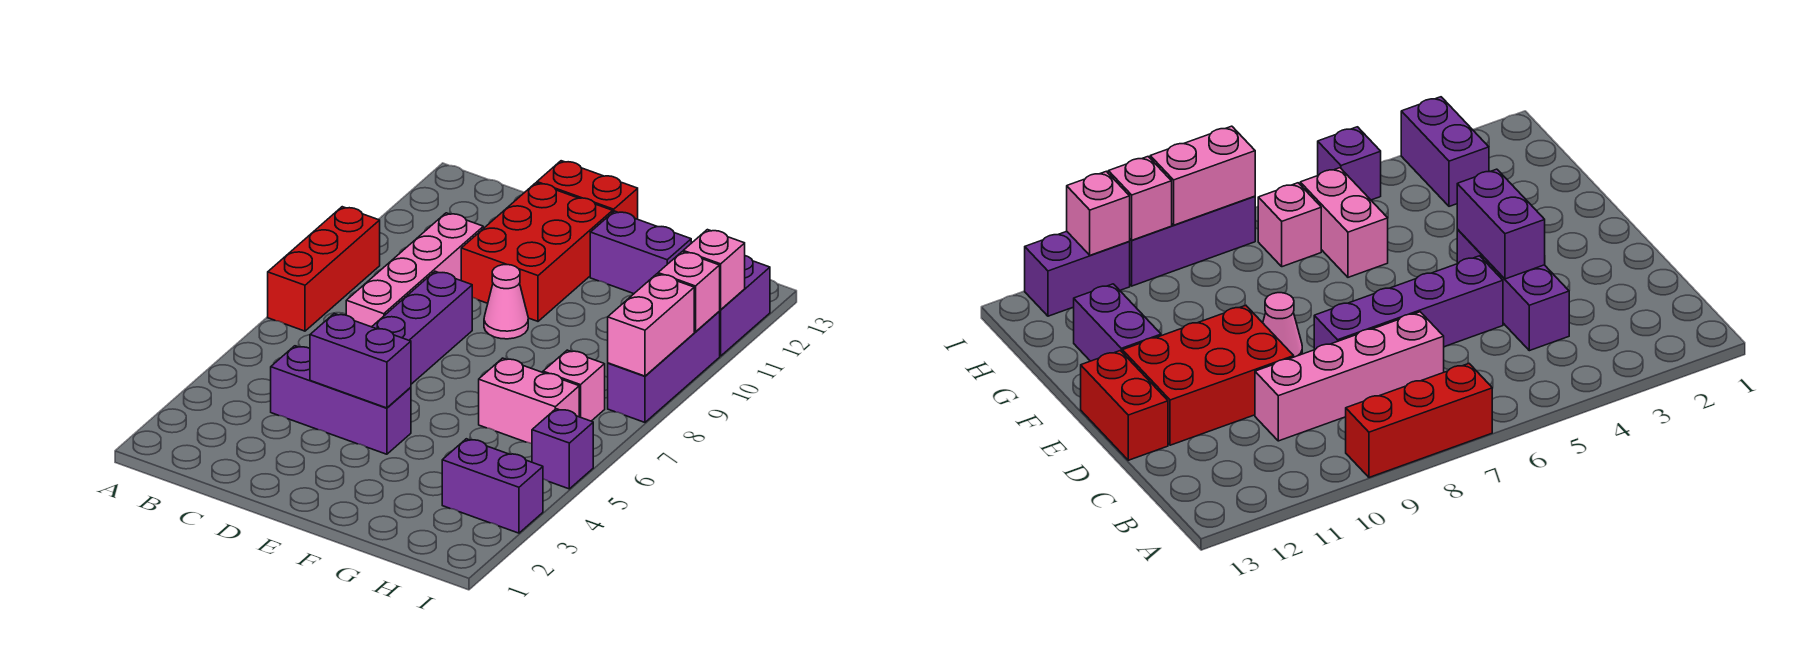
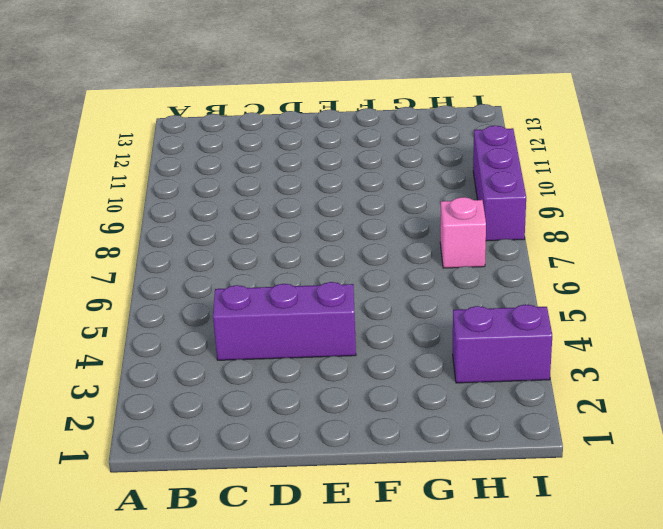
none -> red 1x3 brick [268,207,380,331]
none -> pink 1x4 brick [346,213,483,327]
none -> purple 1x4 brick [372,271,472,384]

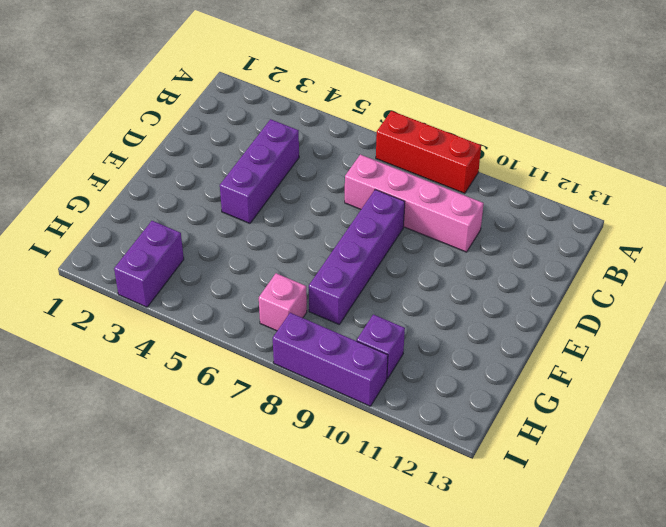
purple 1x4 brick [309,190,405,324] -> purple 1x4 brick turned to [372,271,472,384]
purple 1x1 brick [357,315,405,379] -> purple 1x1 brick moved to [532,409,593,489]
none -> red 2x3 brick [461,183,613,321]
none -> red 1x2 brick [537,161,638,219]
none -> pink 1x1 cone [484,265,528,339]

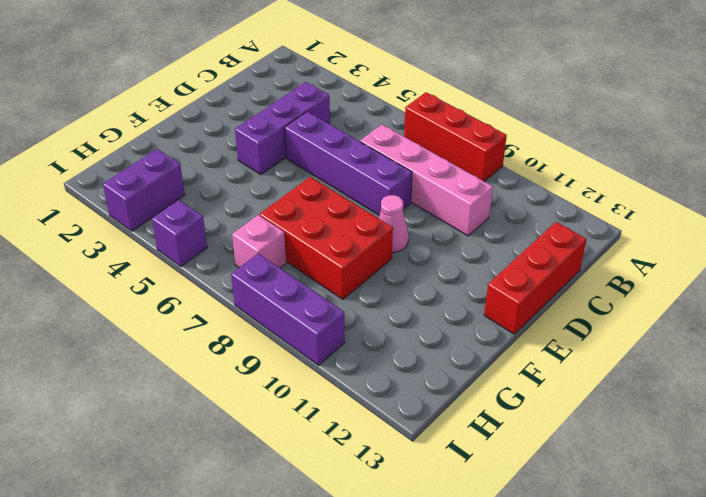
red 1x3 brick [484,222,587,334] -> red 1x2 brick [537,161,638,219]
red 2x3 brick [260,177,393,299] -> red 2x3 brick moved to [461,183,613,321]
none -> purple 1x2 brick [590,211,691,294]
none -> pink 1x2 brick [479,358,579,444]
none -> purple 1x2 brick [719,256,770,356]

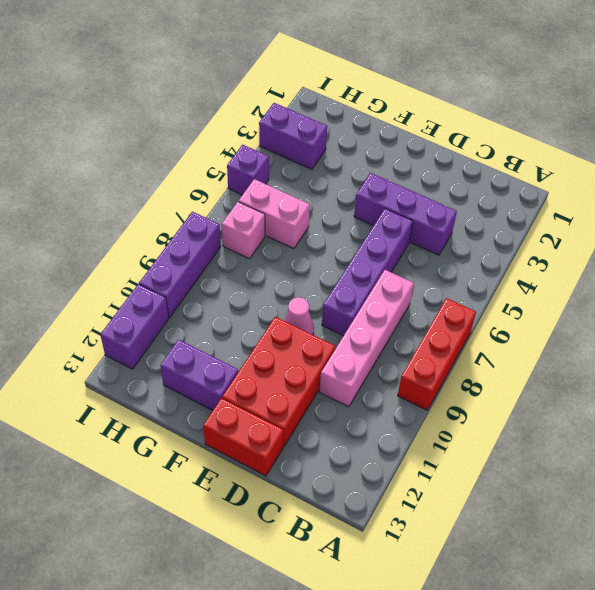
none -> purple 1x2 brick [310,314,411,408]
none -> pink 1x2 brick [608,274,694,376]
none -> pink 1x1 brick [658,252,720,332]

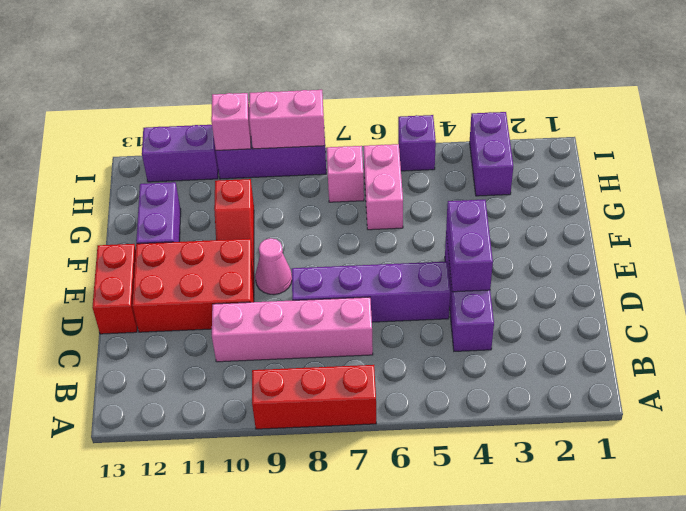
red 1x2 slope [214,179,254,262] -> none
none -> pink 1x1 brick [683,230,745,310]

